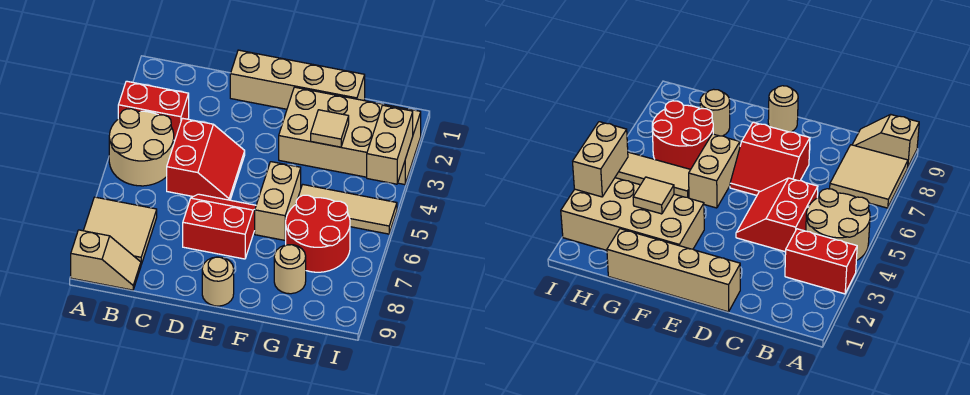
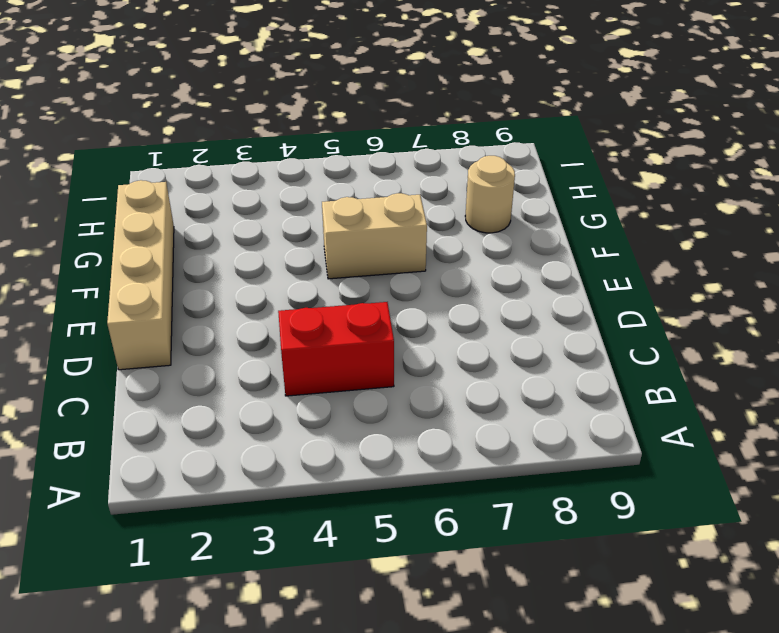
none -> red 1x2 brick [118,81,189,140]
none -> tan 2x2 round brick [109,109,174,186]
none -> tan 2x2 tile [84,197,157,264]

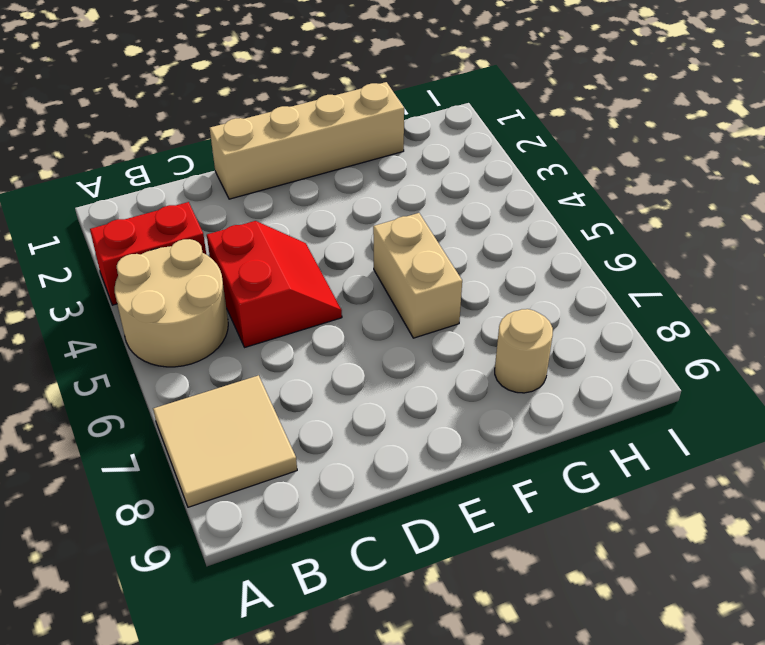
none -> tan 1x2 slope [71,230,141,290]
none -> red 2x2 slope [183,194,256,259]
none -> tan 1x1 round brick [202,257,234,306]

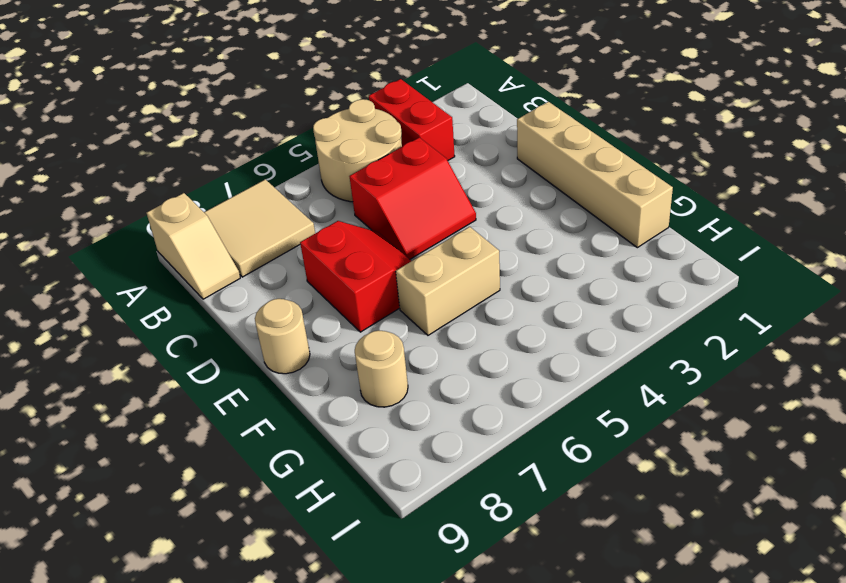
none -> tan 2x4 brick [279,87,421,185]
none -> tan 1x3 tile [298,185,397,234]
none -> red 2x2 round brick [286,195,350,272]

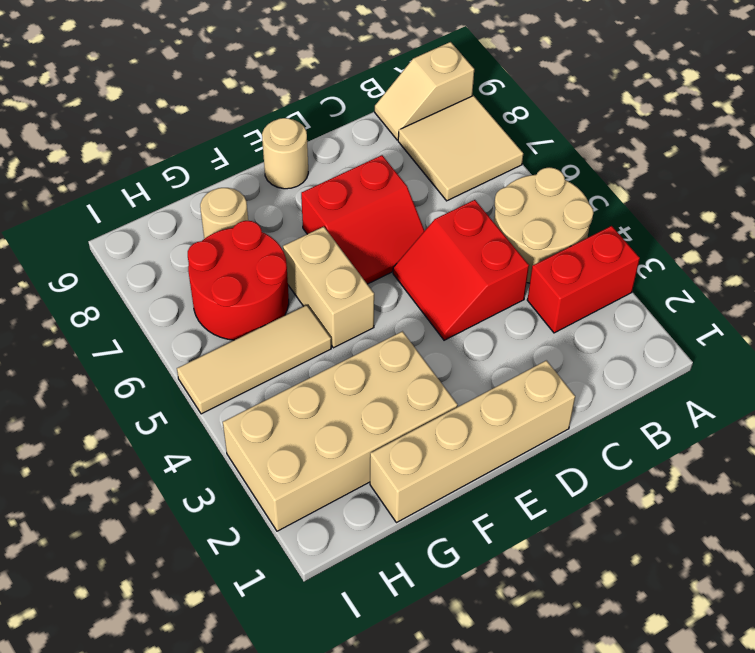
none -> tan 1x1 tile [311,110,349,147]
none -> tan 1x2 brick [367,105,413,184]

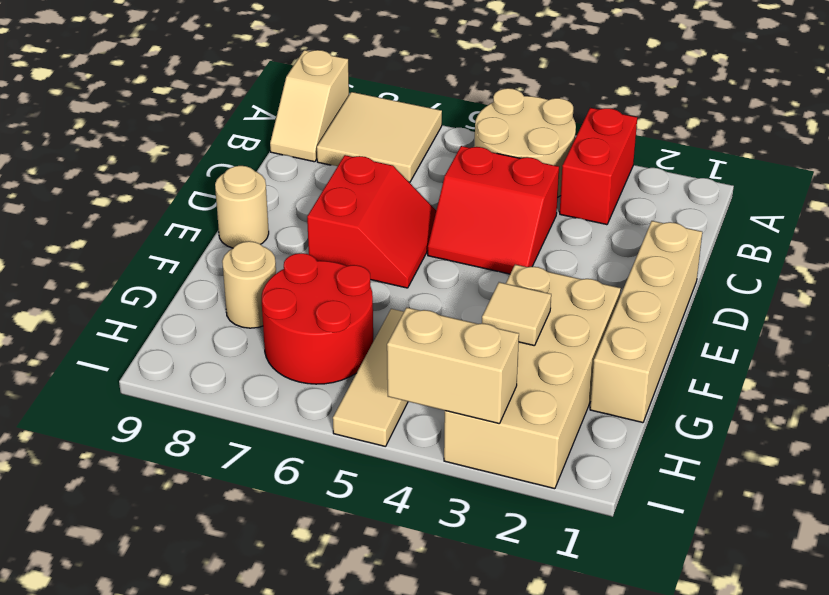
none -> tan 1x2 brick [255,162,301,240]

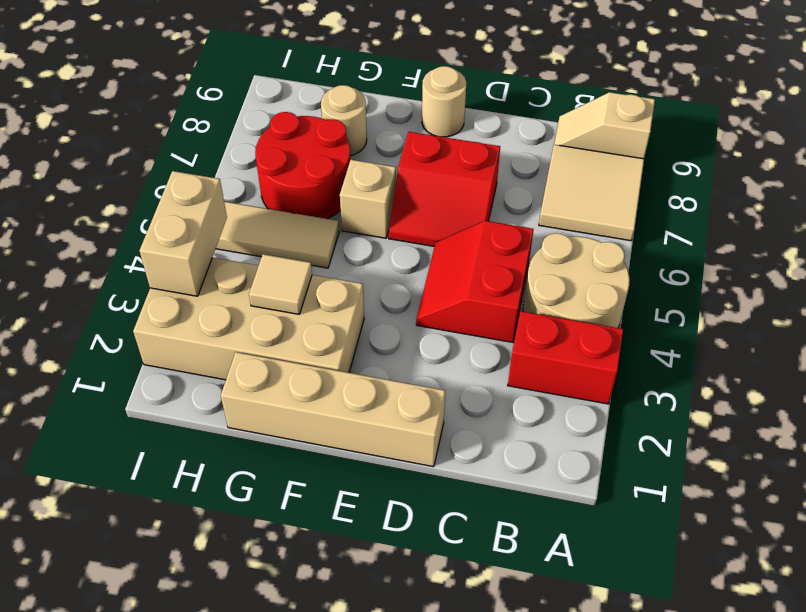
tan 1x1 brick [340,160,396,238] -> tan 1x2 brick [255,162,301,240]

